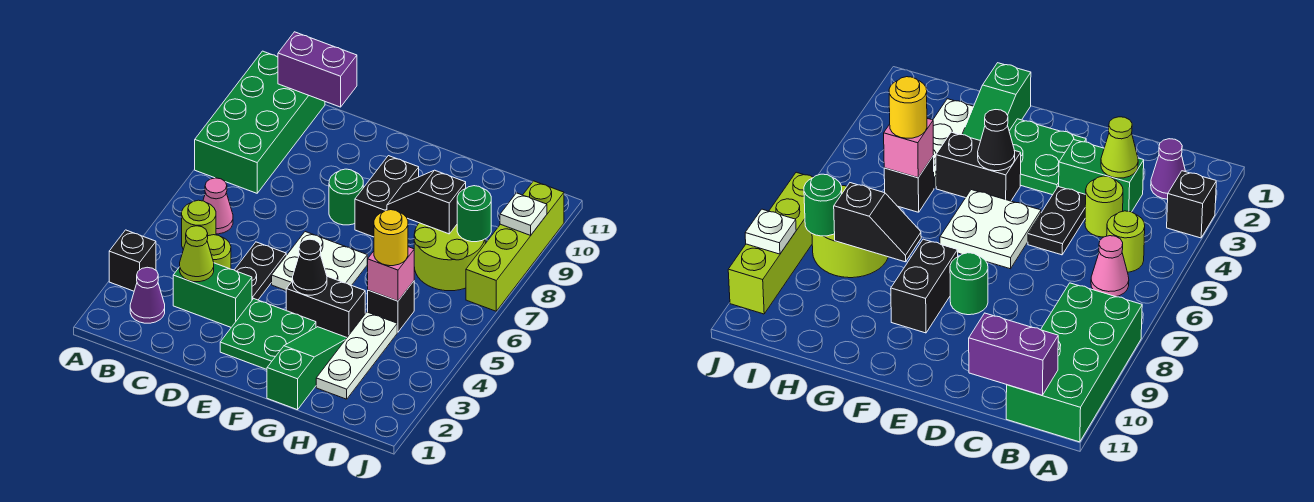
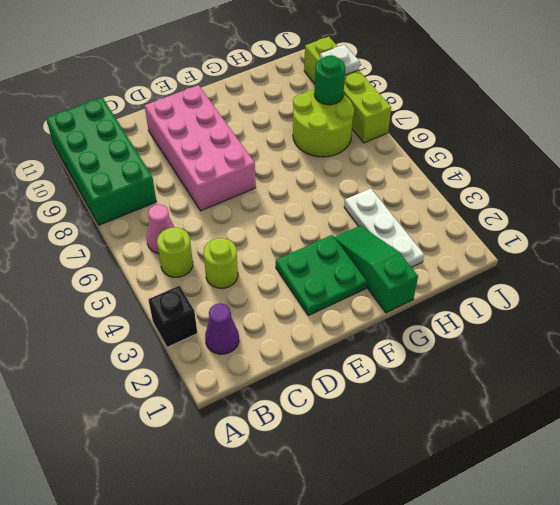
pink 2x4 brick [145,85,256,211] -> green 1x1 round brick [329,169,363,225]
none -> green 1x2 brick [173,263,252,327]
none -> black 1x2 plate [235,242,286,300]
none -> white 2x2 plate [272,232,367,290]

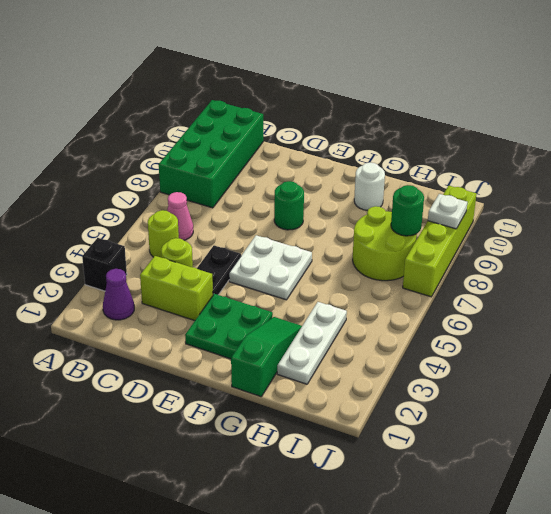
lime 1x2 brick [140,256,213,321] -> green 1x2 brick [173,263,252,327]
white 1x1 round brick [354,163,385,211] -> none
none -> black 1x2 brick [286,276,365,337]
none -> black 1x2 brick [355,156,419,237]
none -> black 1x1 brick [368,281,414,332]

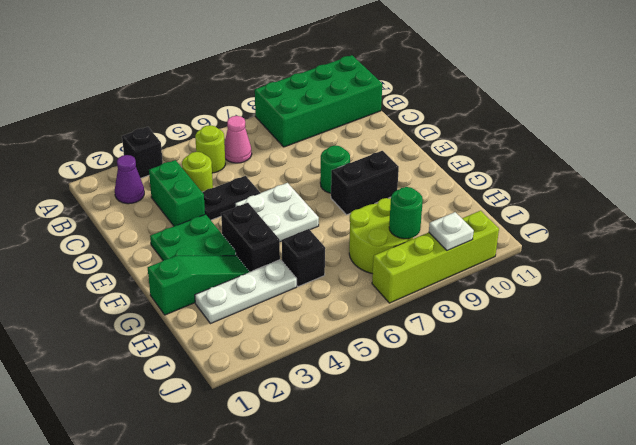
none -> purple 1x2 brick [278,32,357,107]
none -> lime 1x1 cone [180,226,214,282]
none -> black 1x1 cone [293,239,327,295]

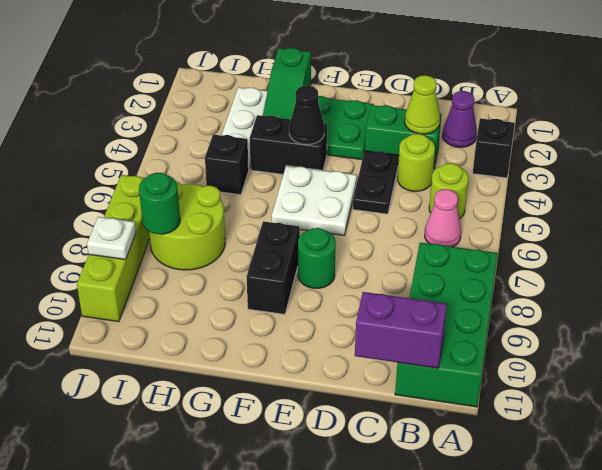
none -> black 1x2 slope [387,170,466,234]
none -> pink 1x1 brick [368,247,414,301]
none -> yellow 1x1 round brick [374,210,408,266]

